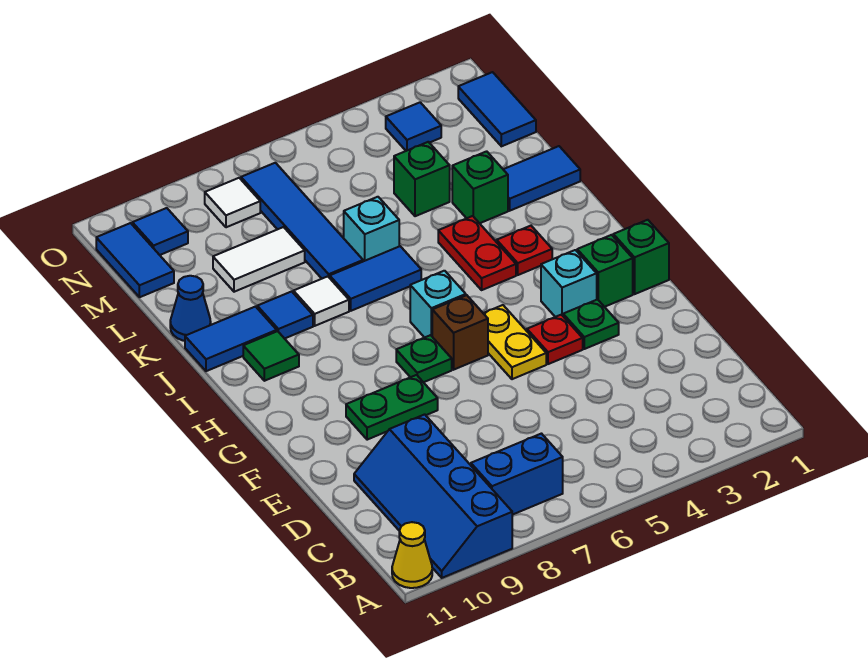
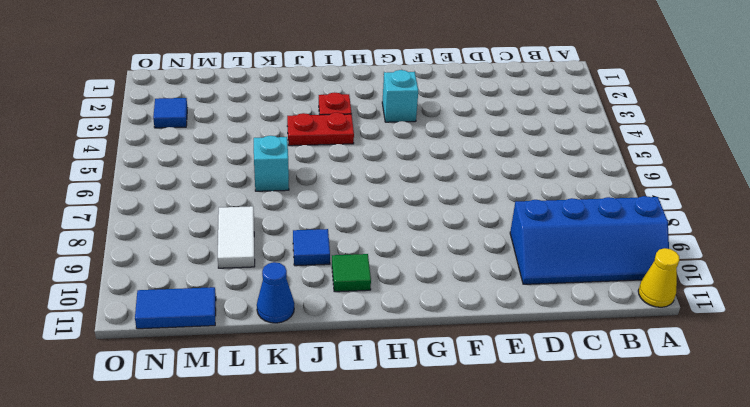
none -> blue 1x2 brick [471,434,563,515]
none -> green 1x1 plate [563,300,619,349]
none -> red 1x1 plate [527,315,583,364]
none -> yellow 1x2 plate [483,305,546,379]

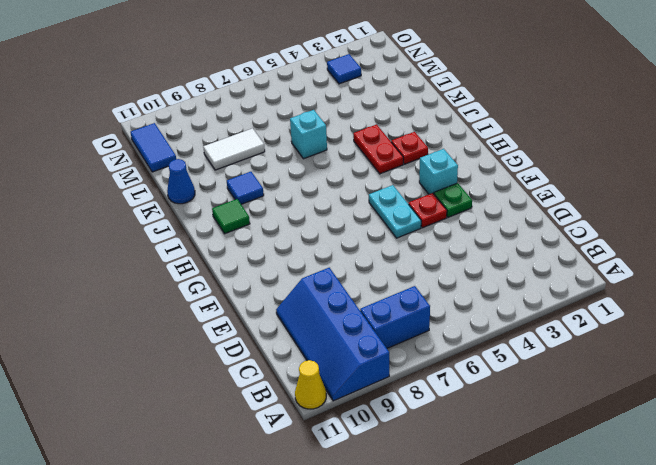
cyan 1x2 plate [369,185,421,238] -> yellow 1x2 plate [483,305,546,379]
none -> green 1x2 plate [346,375,438,440]
none -> green 1x1 brick [613,220,669,294]
none -> green 1x1 brick [577,235,633,307]
none -> brown 1x1 brick [432,295,488,370]

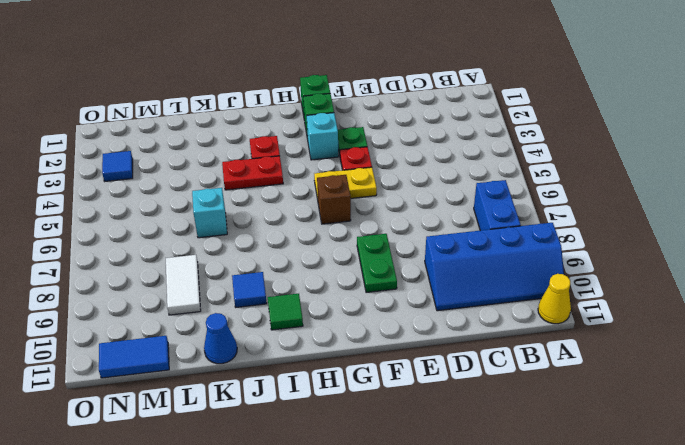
none -> green 1x1 plate [396,335,452,382]
none -> cyan 1x1 brick [410,271,466,338]
none -> blue 1x2 tile [330,246,421,311]
none -> white 1x1 tile [293,276,349,326]

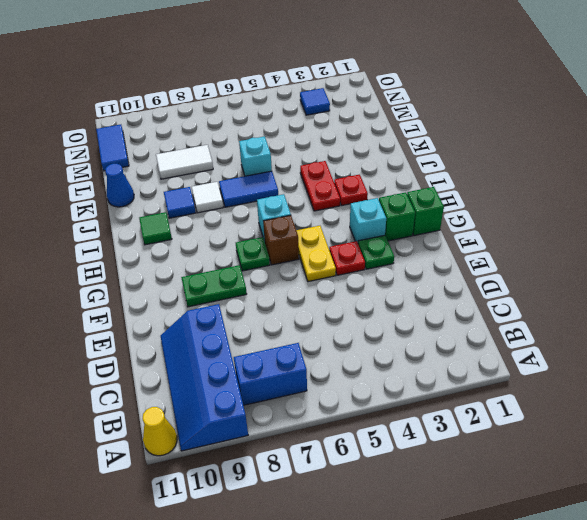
none -> blue 1x2 tile [185,307,277,371]
none -> blue 1x2 tile [503,146,580,211]
none -> green 1x1 brick [452,151,508,223]
none -> blue 1x4 tile [241,163,363,279]

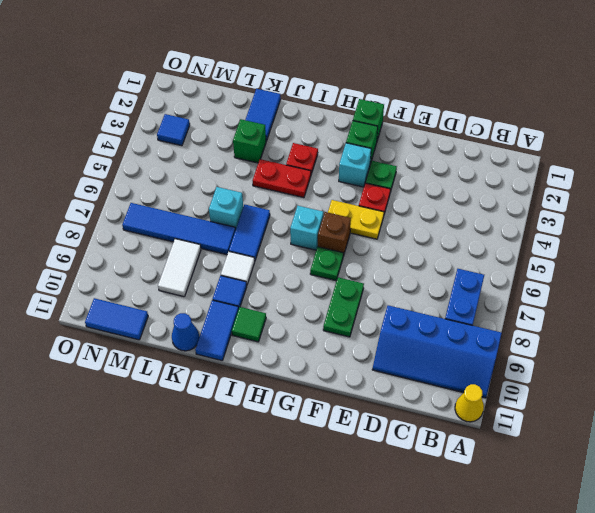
none -> green 1x1 brick [394,142,450,216]
none -> blue 1x2 tile [458,72,536,146]
none -> white 1x1 tile [205,178,260,227]
none -> blue 1x1 tile [132,208,188,255]

